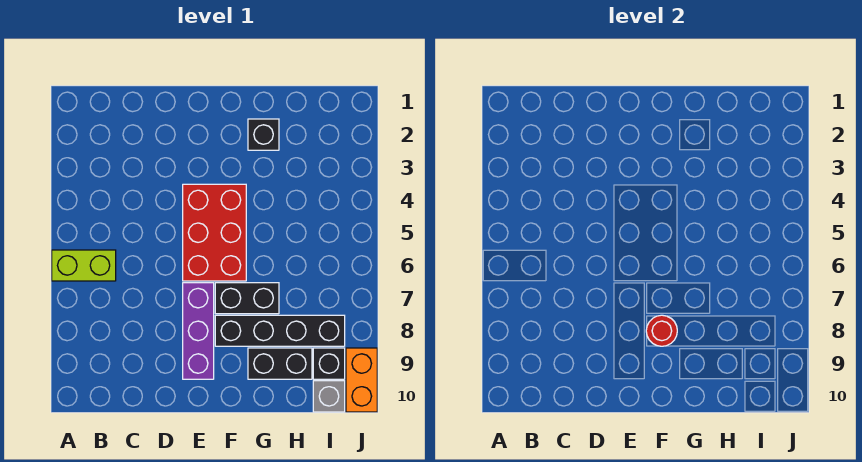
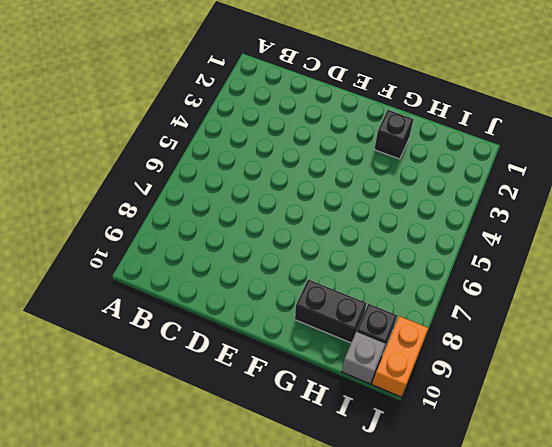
none -> lime 1x2 brick [52,250,116,281]
none -> red 2x3 brick [183,184,246,281]

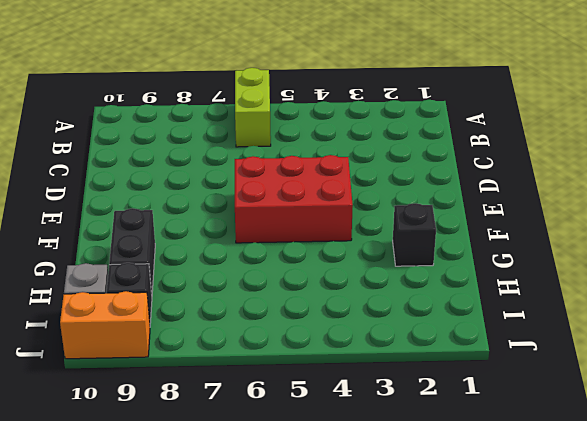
none -> purple 1x3 brick [183,283,214,379]
none -> black 1x2 brick [215,283,279,314]

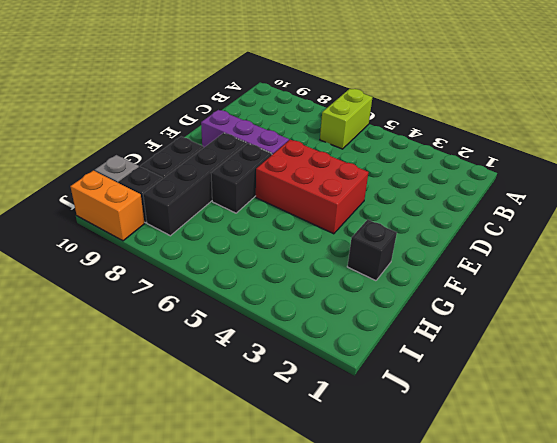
none -> red 1x1 round brick [646,315,677,346]

